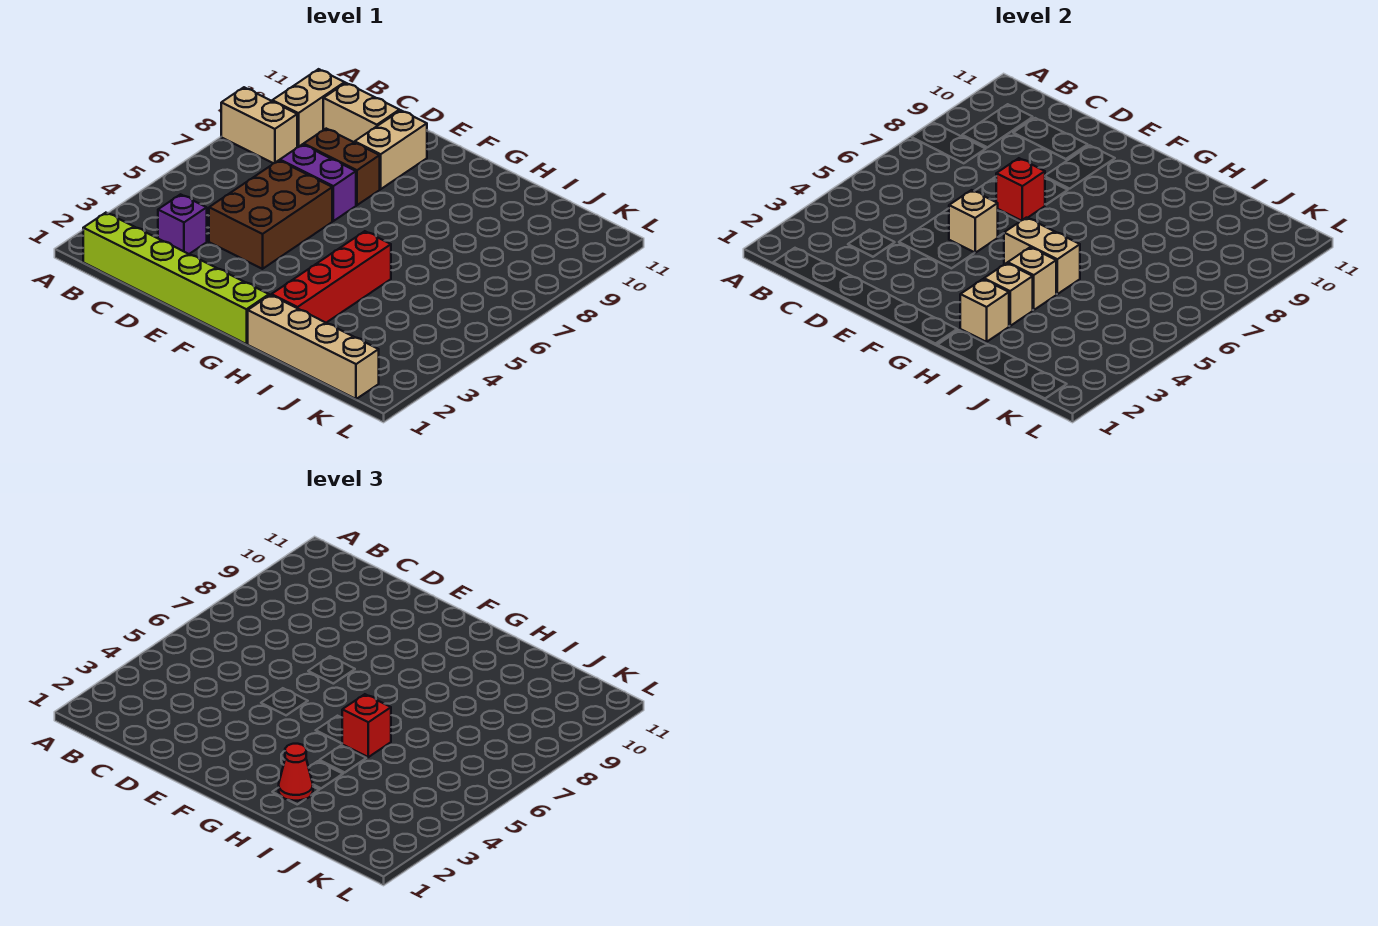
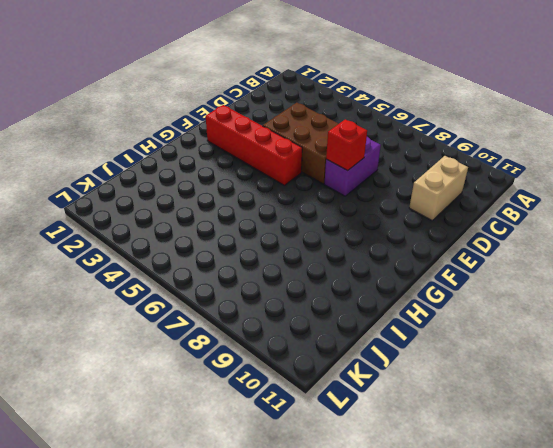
red 1x4 brick [206,105,302,185] -> red 1x4 brick moved to [271,231,391,323]
none -> tan 1x2 brick [221,87,297,163]
none -> lime 1x6 brick [83,213,269,344]
none -> tan 1x2 brick [272,69,345,147]

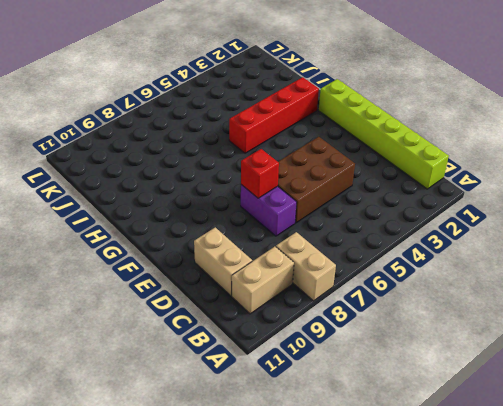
none -> purple 1x1 brick [158,194,207,254]
none -> brown 1x2 brick [304,129,380,205]
none -> tan 1x2 brick [355,110,427,189]

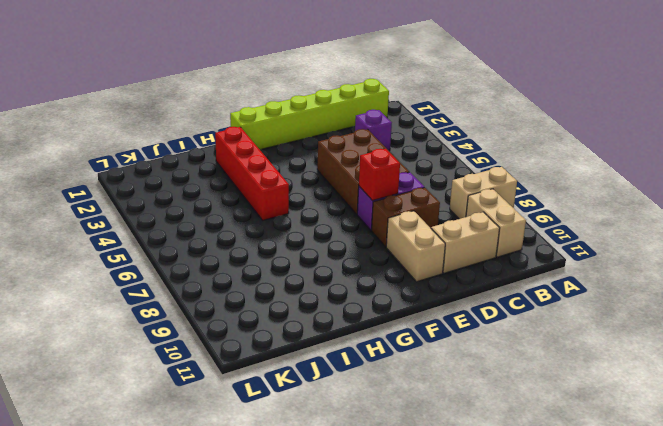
none -> tan 1x4 brick [248,295,379,399]
none -> tan 1x1 brick [949,190,998,253]
none -> tan 1x2 brick [1004,218,1080,294]

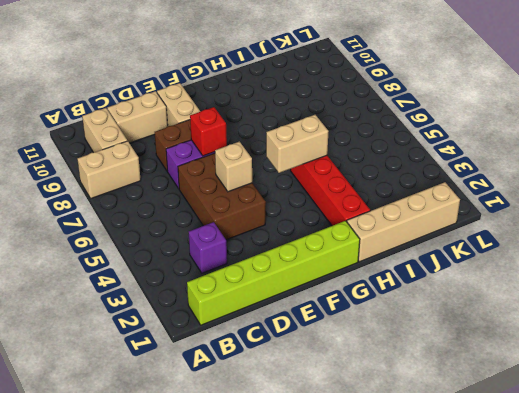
none -> tan 1x1 brick [960,279,1009,342]
none -> tan 1x1 brick [984,263,1033,326]
none -> tan 1x1 brick [1008,247,1056,310]

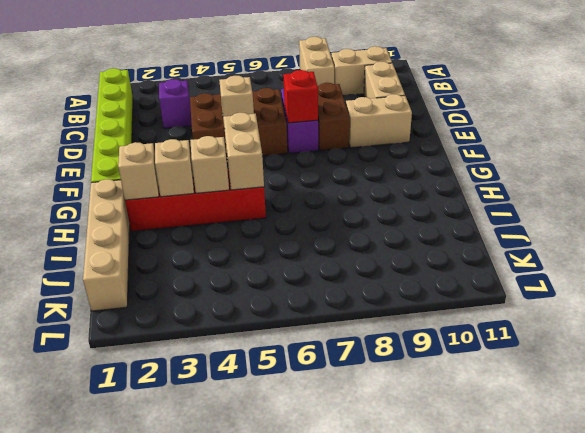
none -> red 1x1 cone [279,744,313,801]
none -> red 1x1 brick [342,694,391,757]

